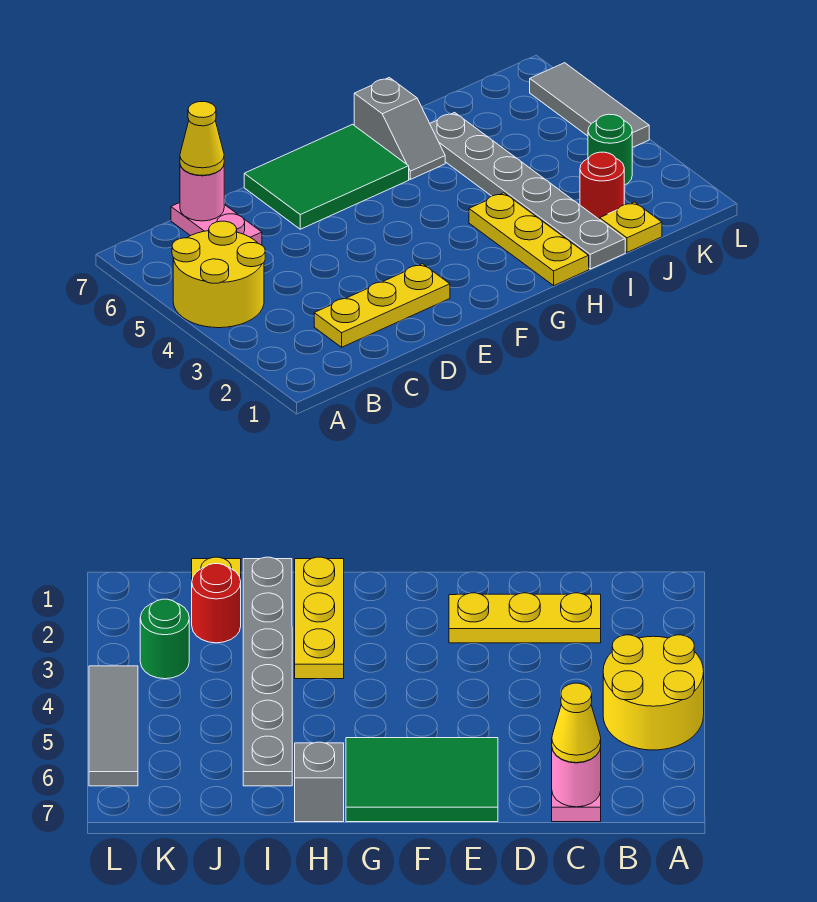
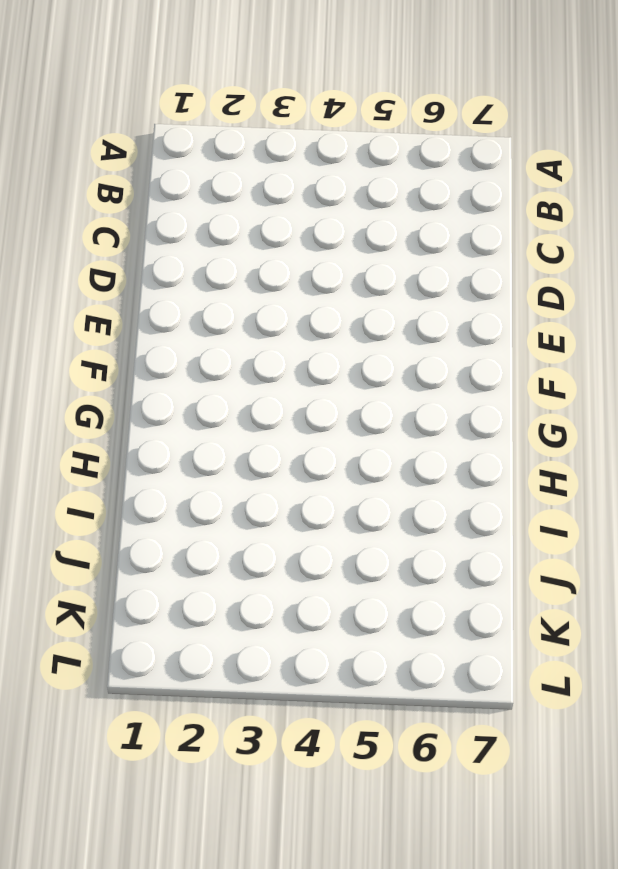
none -> yellow 2x2 round brick [172,221,265,328]
none -> yellow 1x3 plate [314,264,450,347]
none -> pink 1x2 plate [171,203,262,245]

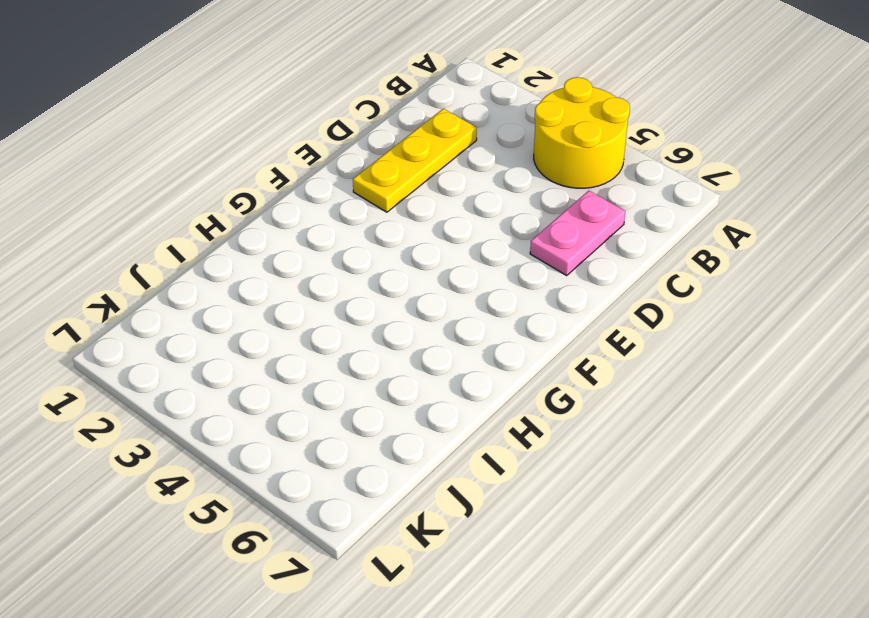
pink 1x2 plate [530,191,625,275] -> pink 1x2 plate turned to [171,203,262,245]
none -> green 2x3 tile [244,124,409,229]
none -> yellow 1x3 plate [469,193,589,285]
none -> grey 1x2 slope [354,78,445,179]

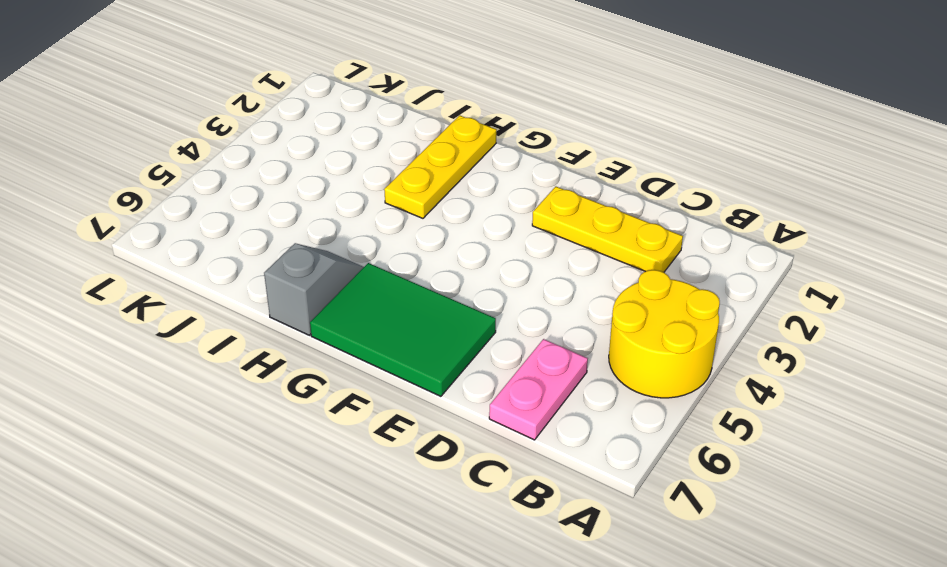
none -> grey 1x6 plate [430,113,625,269]
none -> yellow 1x1 plate [600,202,662,252]
none -> red 1x1 round brick [580,152,624,220]

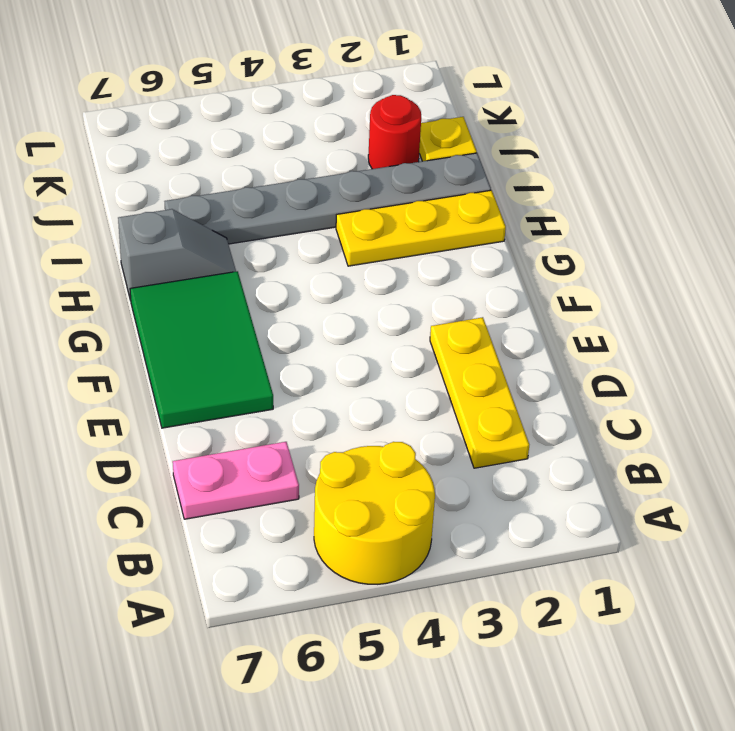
none -> green 1x1 round brick [588,114,632,185]
none -> grey 1x3 tile [530,63,649,148]
none -> pink 1x1 round brick [180,165,224,221]

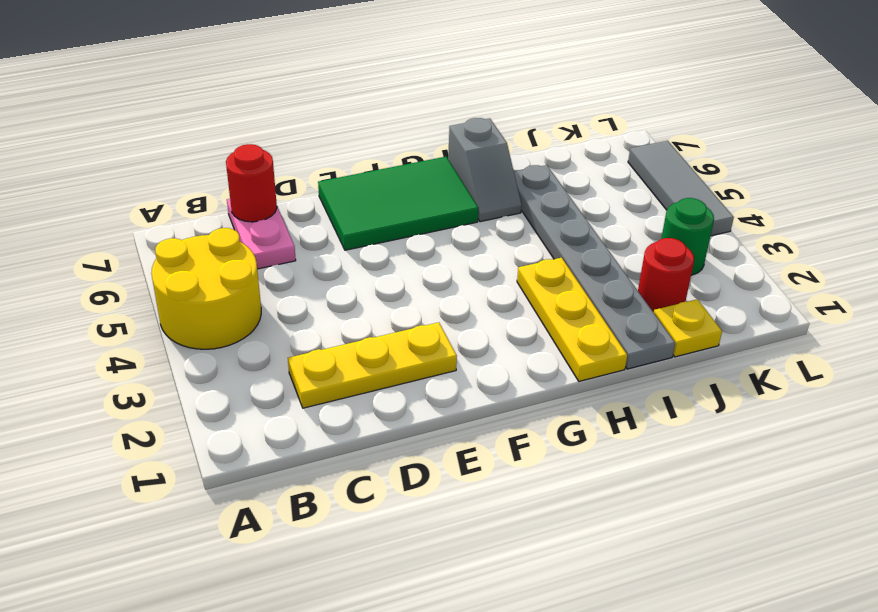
red 1x1 round brick [226,144,277,222] -> pink 1x1 round brick [180,165,224,221]
none -> yellow 1x1 cone [180,102,224,175]

